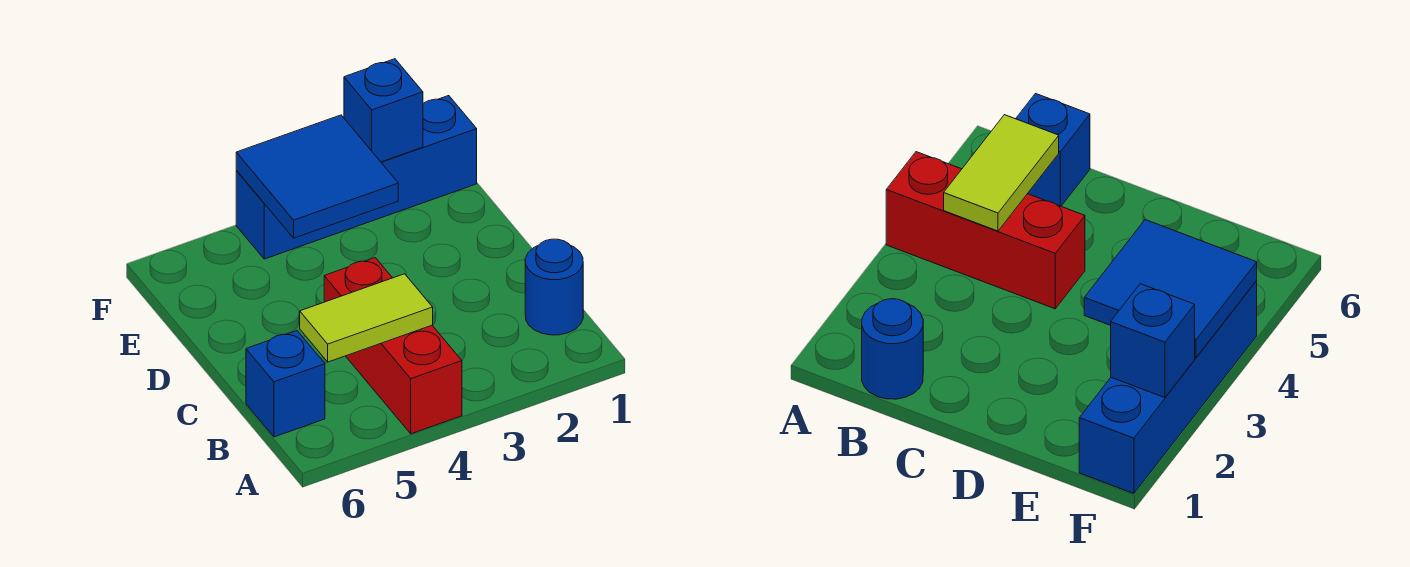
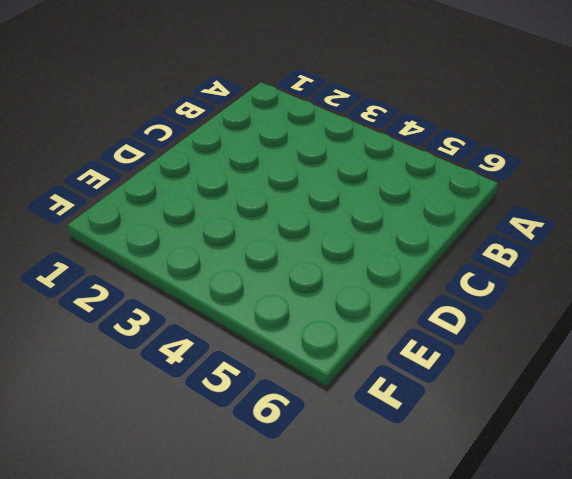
none -> red 1x3 brick [324,258,462,434]
none -> blue 1x1 round brick [525,239,583,335]

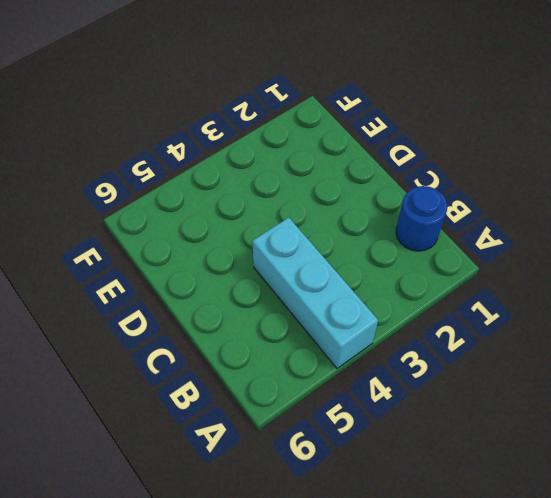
cyan 1x3 brick [252,218,378,368] -> red 1x3 brick [324,258,462,434]
none -> blue 1x1 brick [246,331,325,437]
none -> blue 1x4 brick [236,96,477,259]

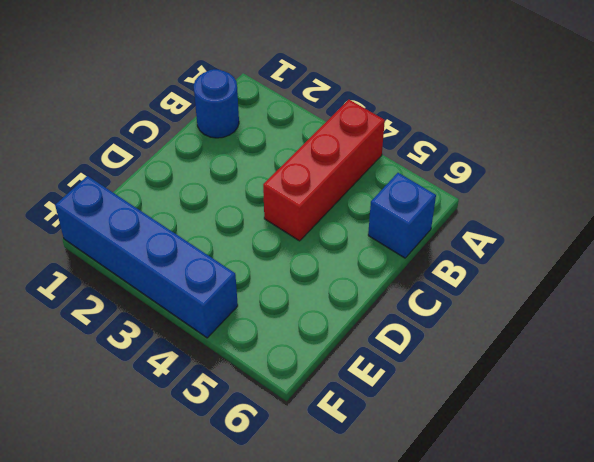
none -> lime 1x2 tile [300,274,433,362]
none -> blue 2x2 tile [236,115,398,238]

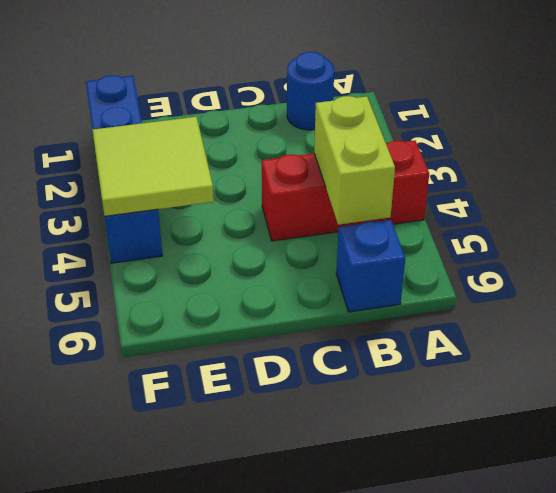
lime 1x2 brick [314,96,395,225] -> lime 1x2 tile [300,274,433,362]
lime 2x2 tile [92,117,214,216] -> blue 2x2 tile [236,115,398,238]
none -> blue 1x1 brick [344,59,423,162]

